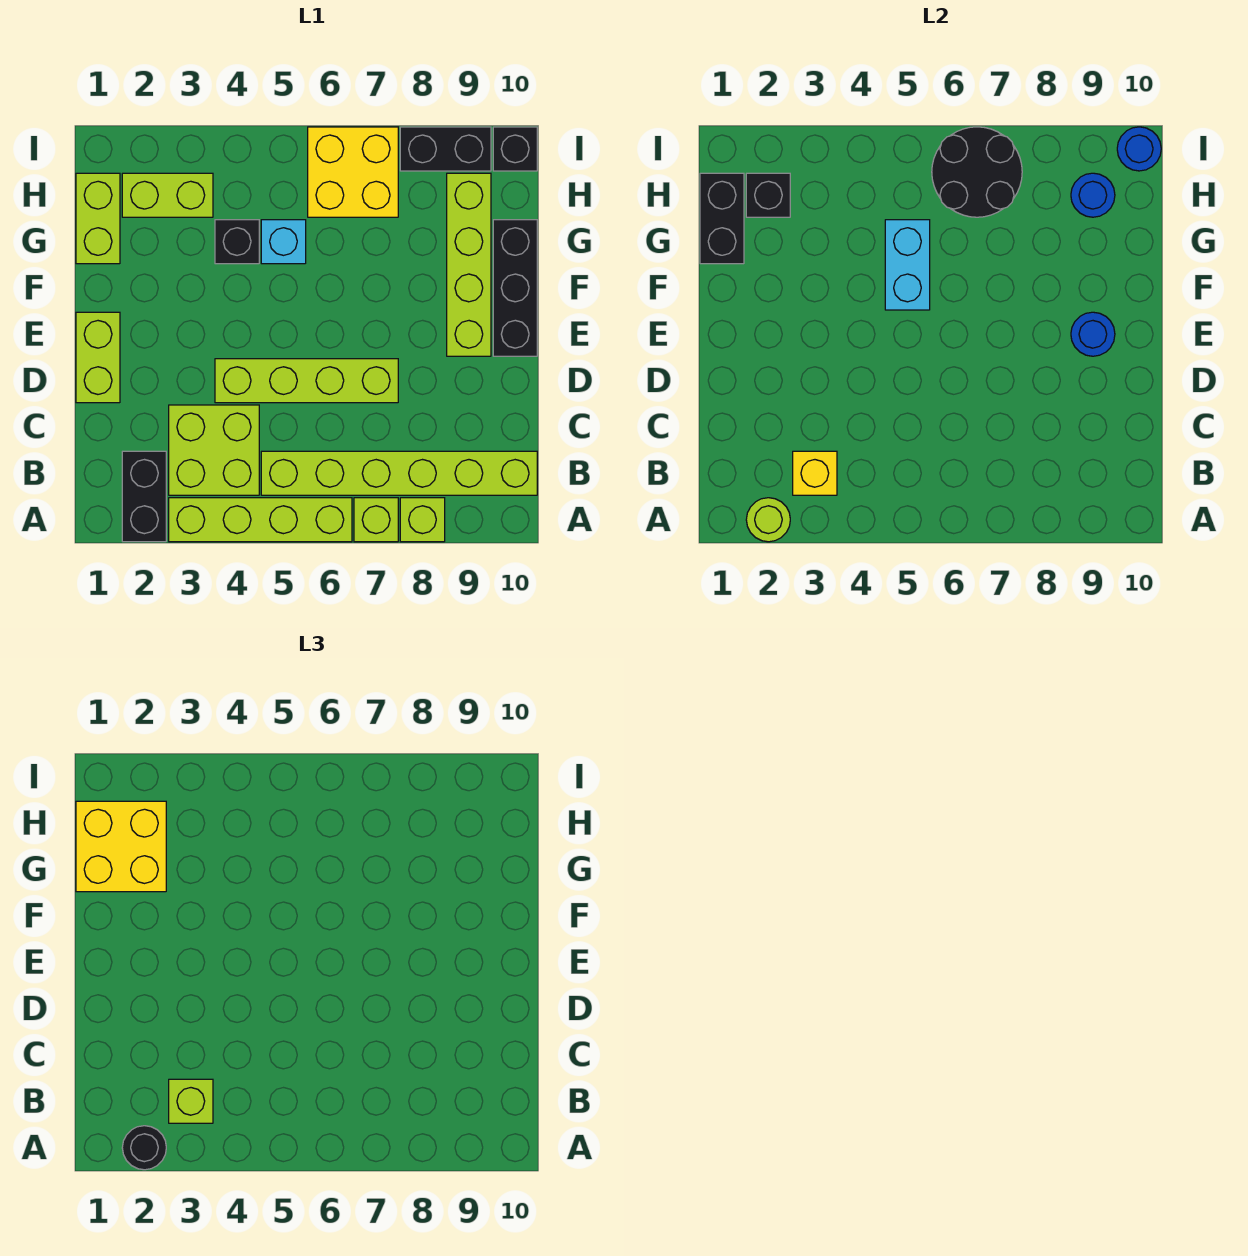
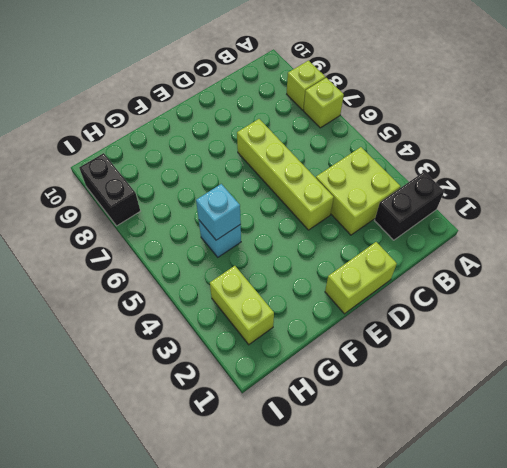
cyan 1x1 brick [196,184,241,240] -> cyan 1x2 brick [885,220,930,310]
none -> lime 1x4 brick [169,498,352,542]
none -> lime 1x6 brick [261,451,537,495]
none -> lime 1x4 brick [447,173,491,356]

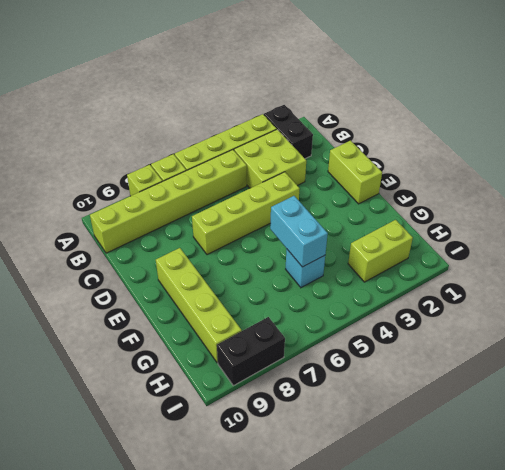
none -> black 1x3 brick [493,220,537,356]
none -> lime 1x2 brick [76,173,120,264]
none -> black 1x1 brick [215,220,259,264]

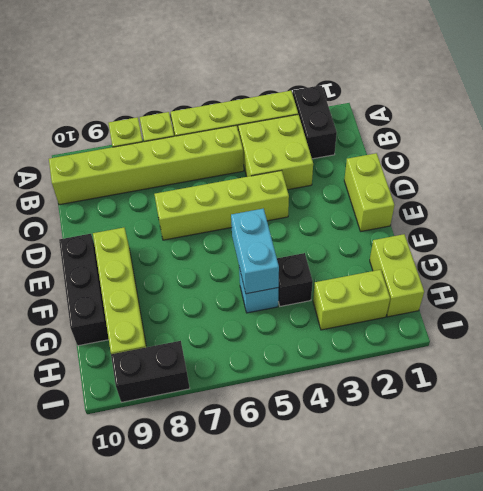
none -> yellow 2x2 brick [308,127,398,217]
none -> black 1x1 brick [493,127,537,171]
none -> lime 1x1 round brick [746,498,790,542]

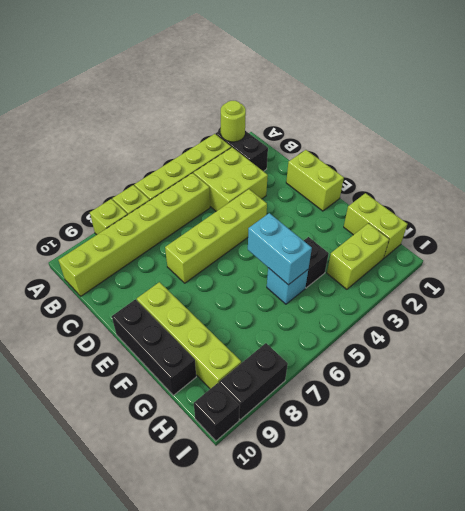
none -> yellow 2x2 brick [308,127,398,217]
none -> yellow 1x1 brick [793,451,837,495]
none -> blue 1x1 round brick [1071,312,1115,356]

